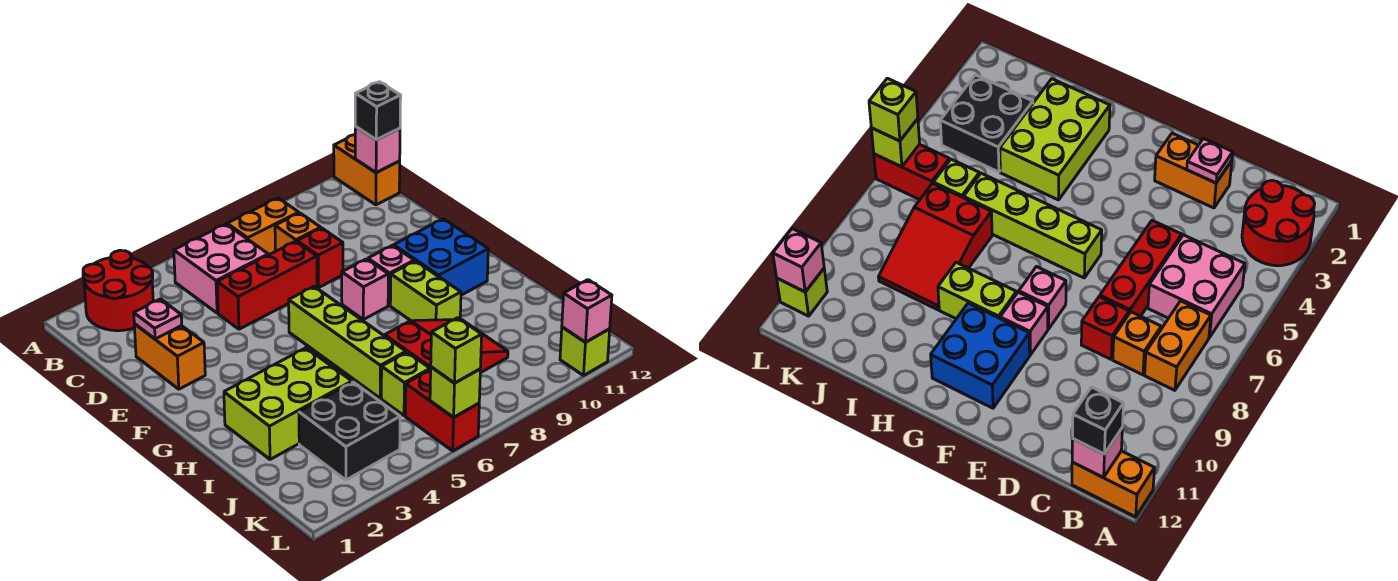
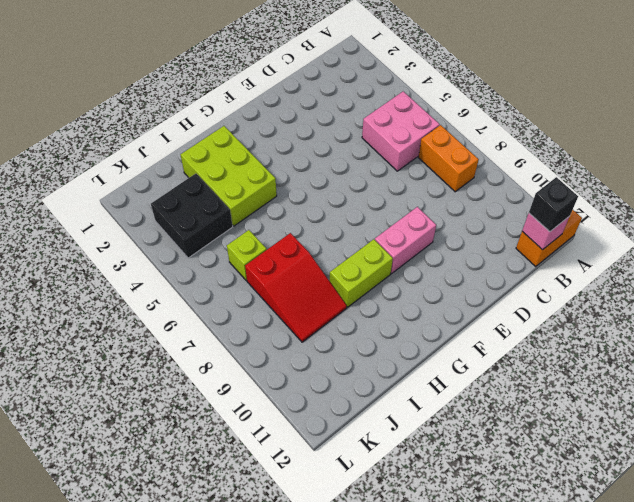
pink 1x2 brick [375,207,436,273] -> pink 1x1 brick [368,245,414,306]
none -> red 2x2 round brick [83,250,153,331]
none -> orange 1x1 brick [275,213,321,251]
none -> orange 1x2 brick [134,324,205,389]

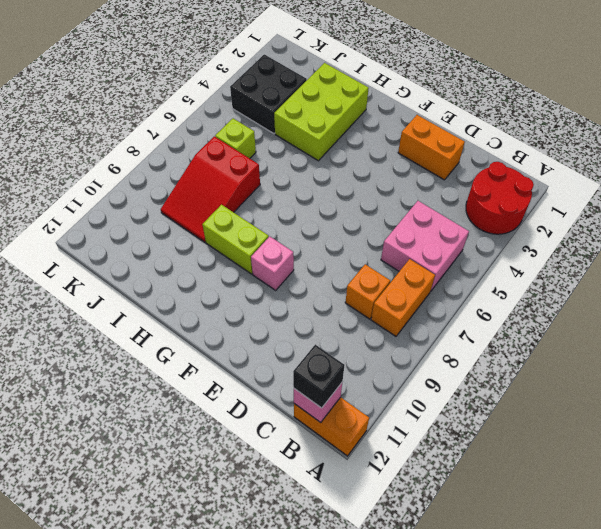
none -> red 1x3 brick [217,241,317,329]
none -> red 1x1 brick [297,228,343,288]
none -> lime 1x4 brick [289,287,406,398]

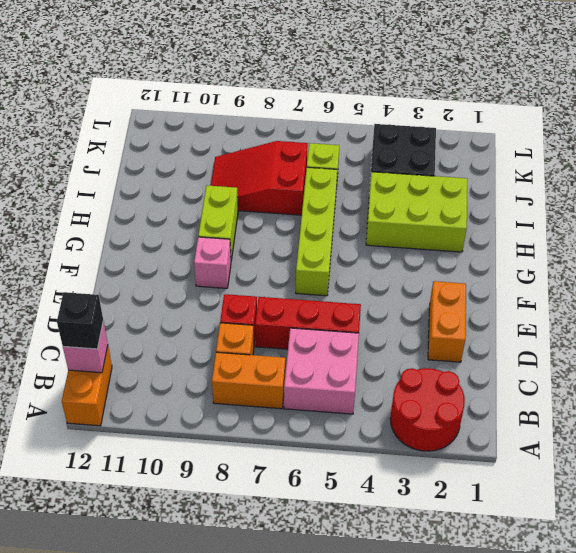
none -> pink 1x1 brick [342,259,388,319]
none -> blue 2x2 brick [394,219,488,295]
none -> red 1x2 brick [405,370,479,451]

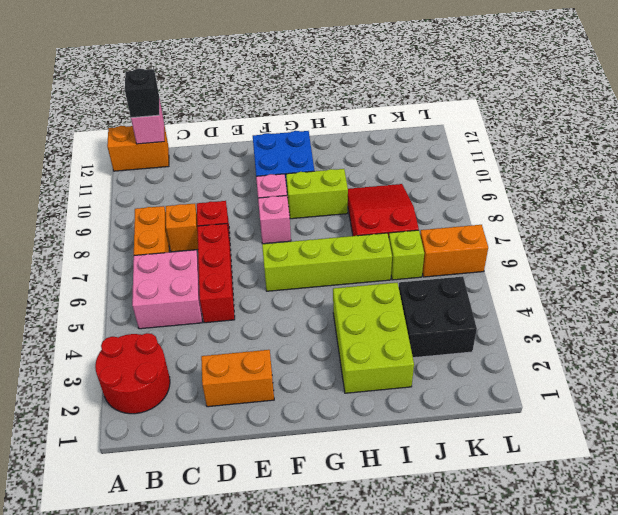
orange 1x2 brick [420,225,488,277] -> red 1x2 brick [405,370,479,451]
none -> lime 1x1 brick [560,327,610,375]
none -> pink 1x1 plate [134,299,182,339]
none -> lime 1x1 brick [430,367,480,417]

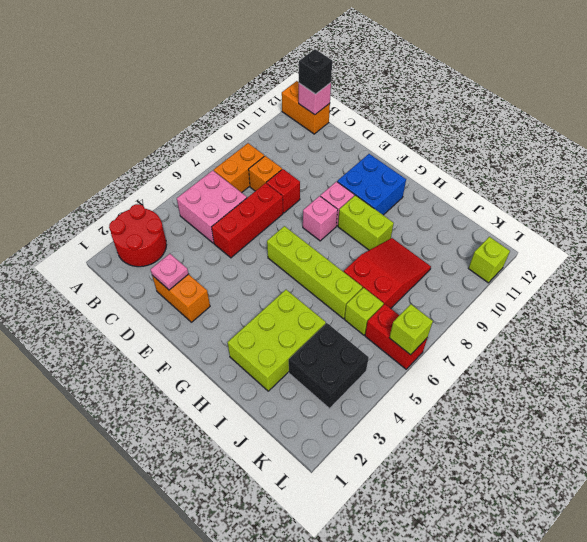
none -> pink 1x1 brick [562,280,612,342]
none -> lime 1x1 brick [431,318,482,383]

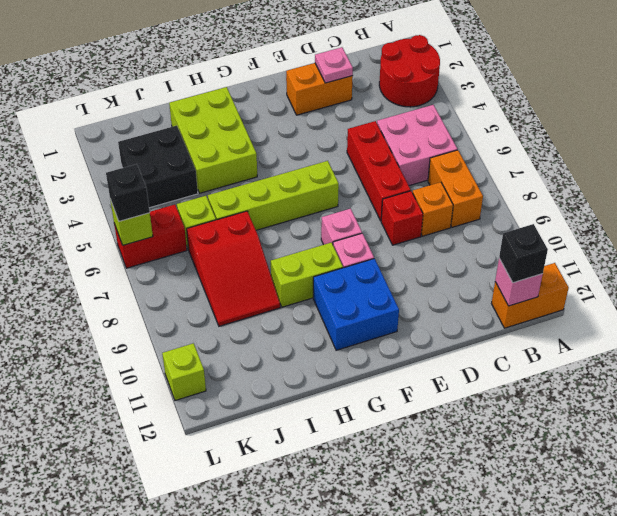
black 1x1 brick [106,164,150,221] -> lime 1x1 brick [431,318,482,383]
none -> pink 1x1 brick [562,280,612,342]

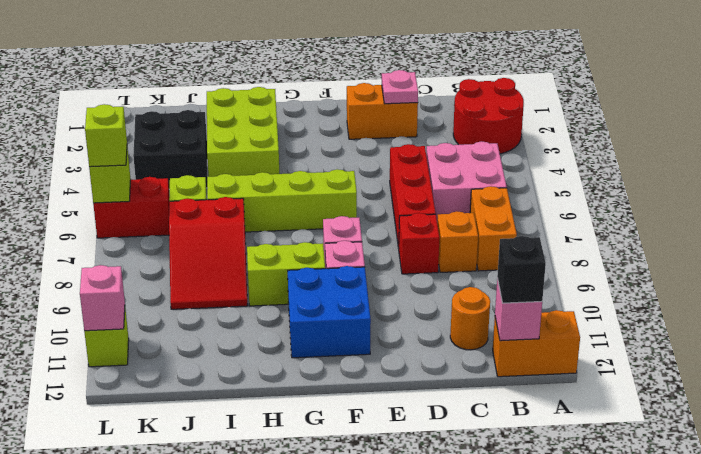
orange 1x1 round brick [450,287,490,350] -> none

